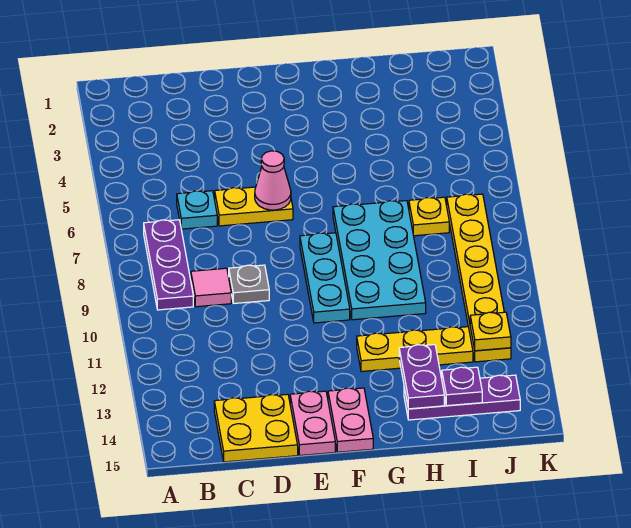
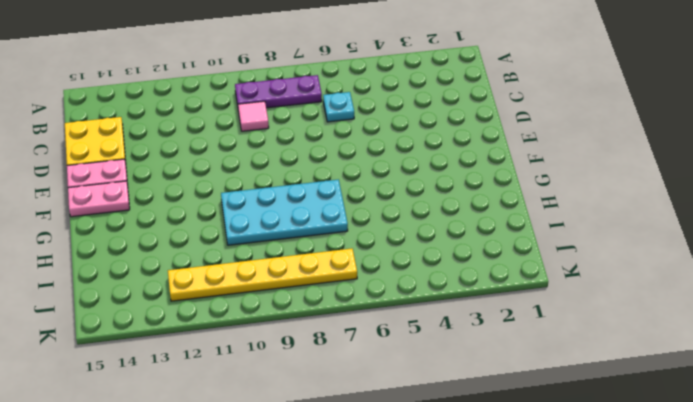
none -> yellow 1x2 plate [215,187,293,226]
none -> grey 1x1 plate [229,265,269,304]
none -> cyan 1x3 plate [300,233,350,323]

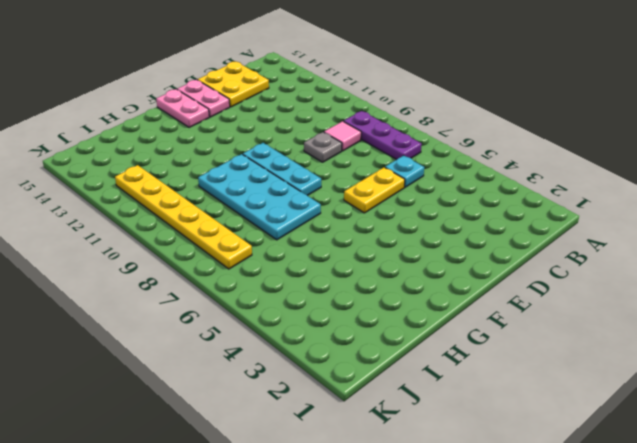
none -> yellow 1x3 plate [357,327,473,372]
none -> purple 1x3 plate [404,375,520,420]
none -> yellow 1x1 plate [409,197,449,236]

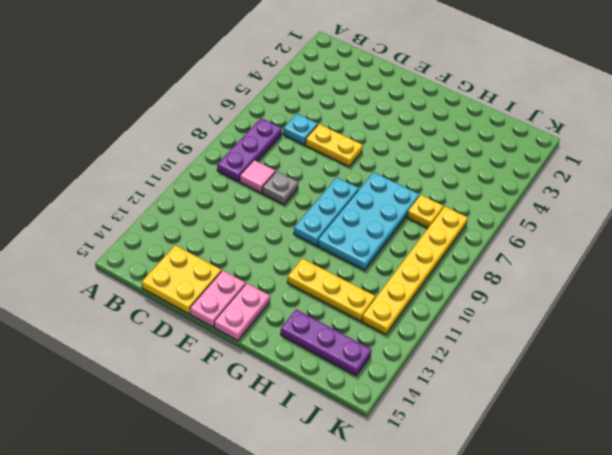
none -> pink 1x1 cone [255,151,291,210]
none -> purple 1x2 plate [399,345,444,409]
none -> purple 1x1 plate [442,367,482,406]

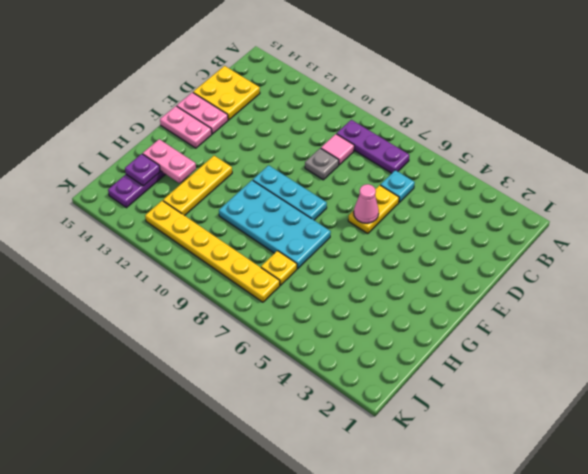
pink 1x2 plate [143,139,196,183] -> purple 1x2 plate [399,345,444,409]
none -> yellow 1x1 plate [470,312,511,351]

